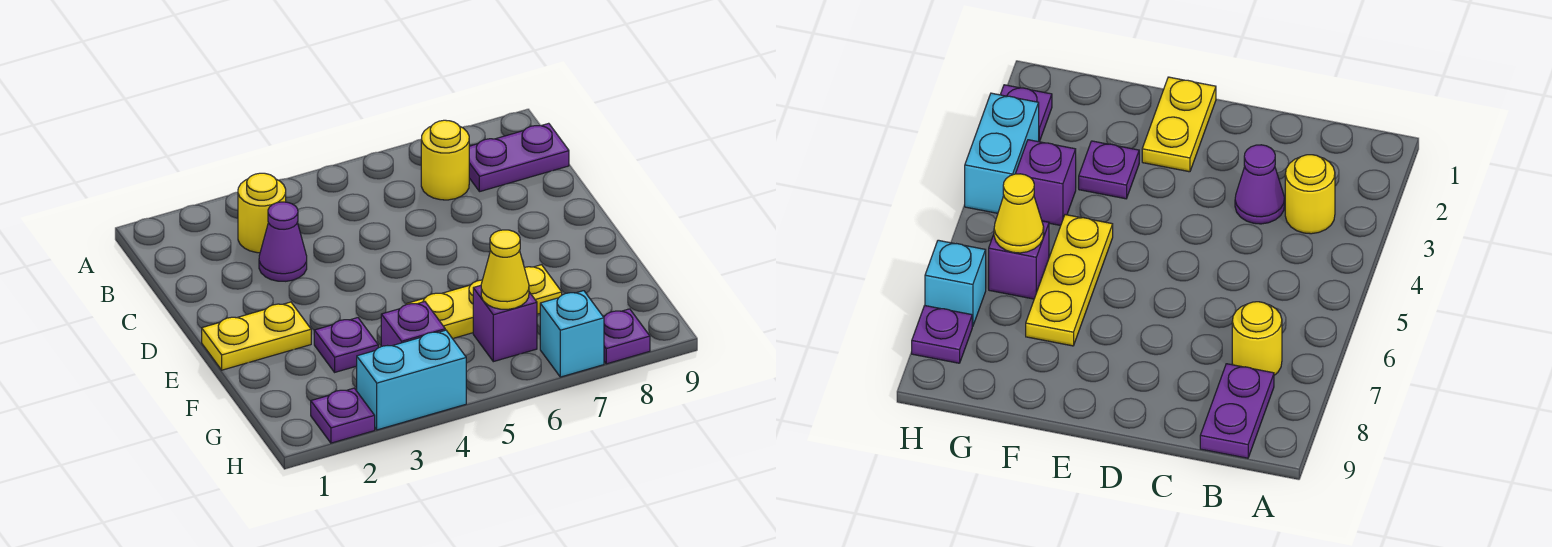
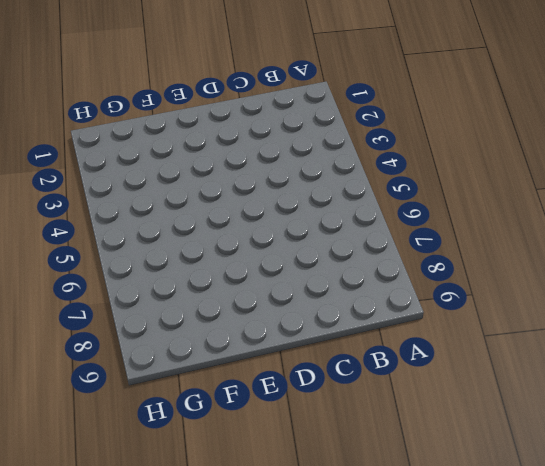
none -> yellow 1x1 round brick [238,173,286,253]
none -> yellow 1x1 round brick [421,120,469,200]
none -> purple 1x2 plate [469,123,569,192]

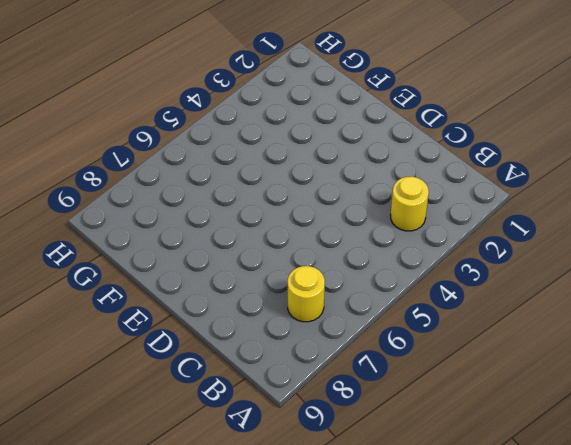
none -> purple 1x2 plate [469,123,569,192]
none -> purple 1x1 cone [259,202,307,281]
none -> yellow 1x2 plate [202,302,311,370]

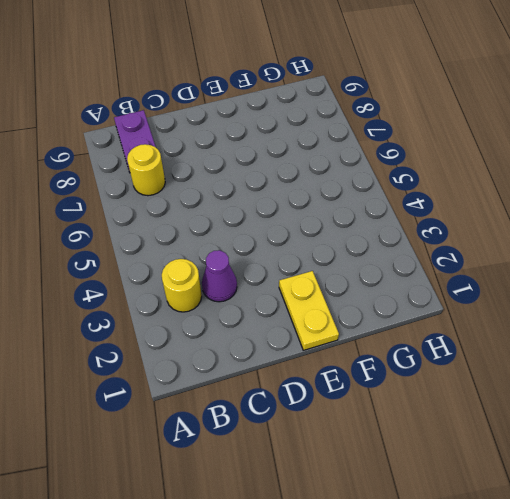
none -> purple 1x1 plate [314,318,378,372]
none -> yellow 1x3 plate [407,265,562,339]
none -> purple 1x1 brick [381,302,445,346]

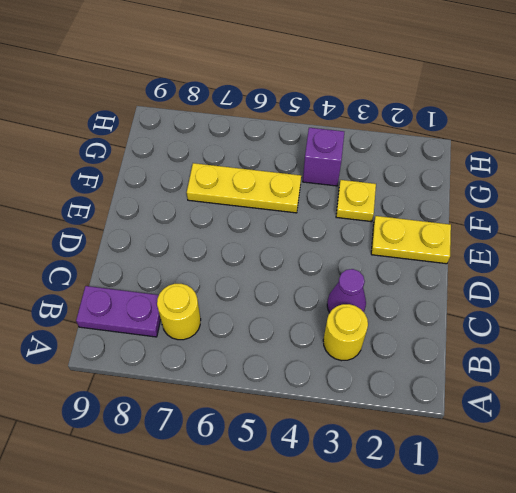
yellow 1x1 plate [336,180,376,222] -> purple 1x1 plate [314,318,378,372]
none -> purple 1x1 brick [473,285,537,362]
none -> purple 1x1 plate [311,388,375,443]
none -> cyan 1x2 brick [357,330,466,430]

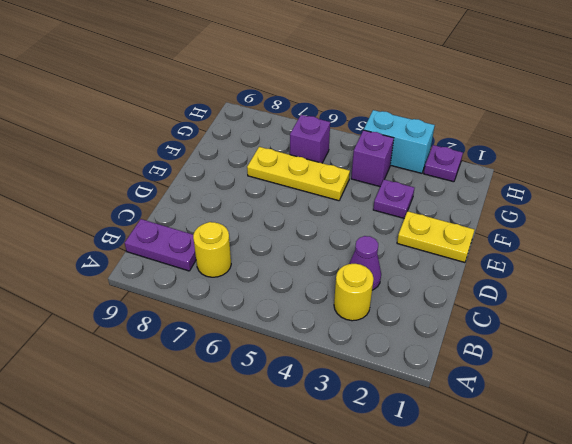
none -> cyan 1x1 brick [540,291,604,377]
none -> purple 1x1 plate [603,309,650,364]
none -> yellow 1x1 cone [481,230,529,309]

